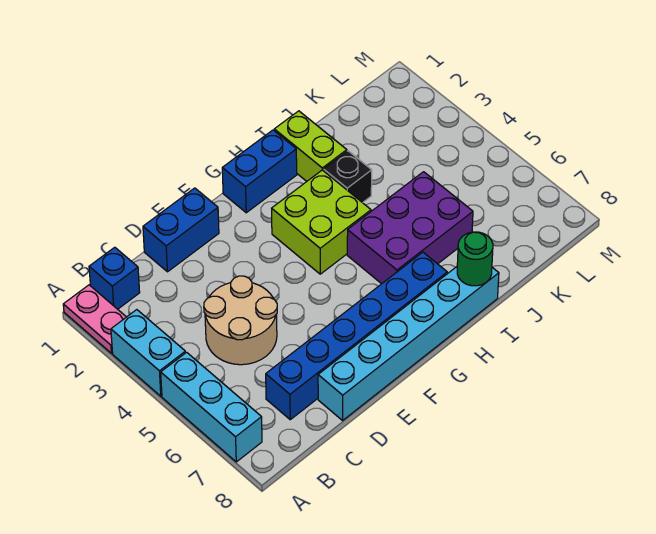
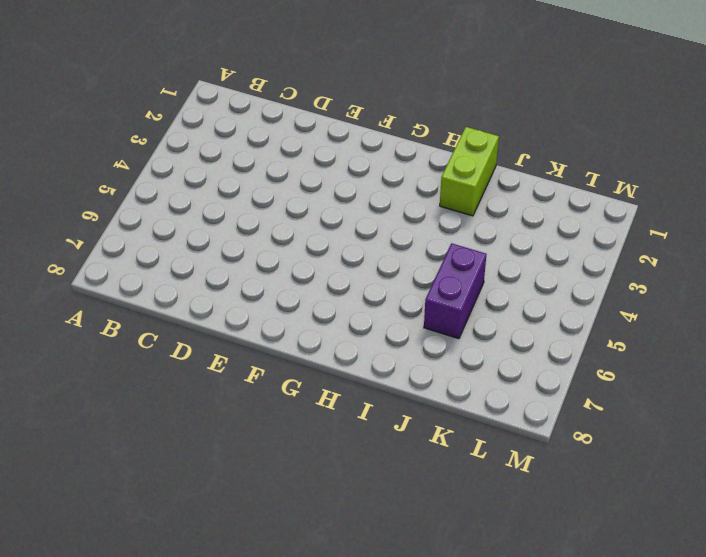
purple 1x2 brick [424,243,486,339] -> purple 2x3 brick [347,172,473,284]
none -> pink 1x2 plate [63,285,126,353]
none -> cyan 1x2 brick [111,310,186,396]
none -> cyan 1x3 brick [161,352,262,462]

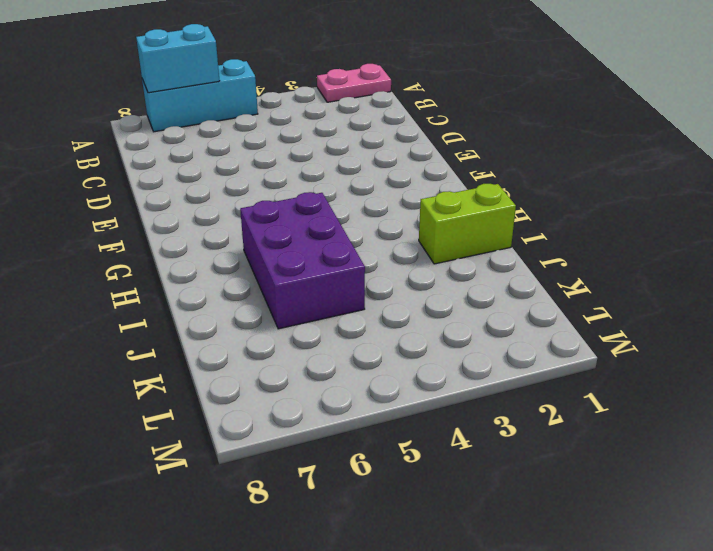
cyan 1x2 brick [136,24,220,93] -> cyan 1x2 brick moved to [111,310,186,396]
none -> blue 1x1 brick [89,247,140,309]
none -> tan 2x2 round brick [204,276,277,365]
none -> blue 1x6 brick [266,252,447,420]

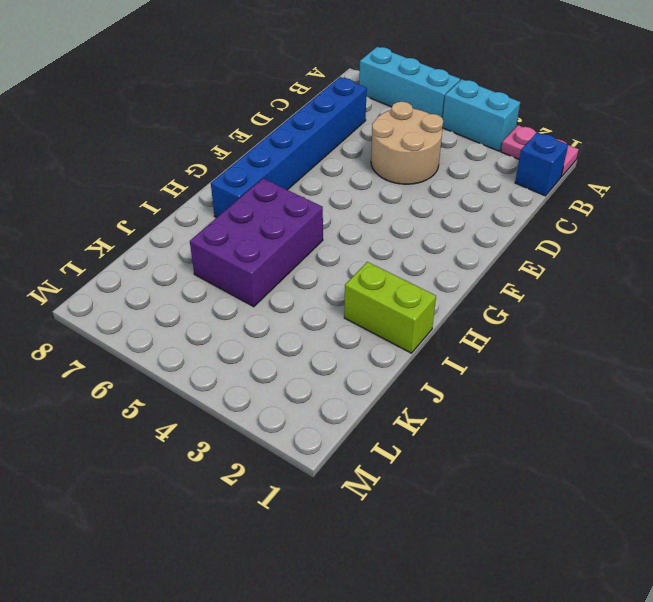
none -> blue 1x2 brick [143,188,219,272]
none -> cyan 1x6 brick [318,267,499,420]
none -> blue 1x2 brick [222,130,297,213]

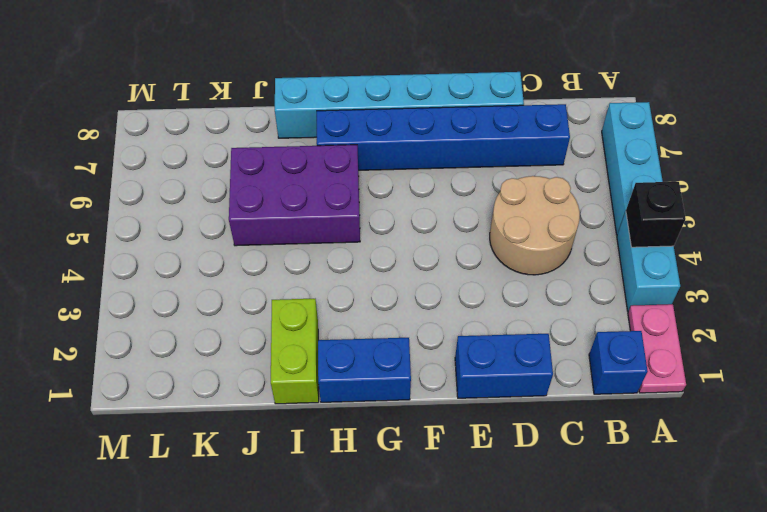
black 1x1 brick [626,182,686,247] -> black 1x1 brick moved to [324,151,372,203]
none -> lime 2x2 brick [272,170,371,274]
none -> green 1x1 round brick [457,232,493,286]

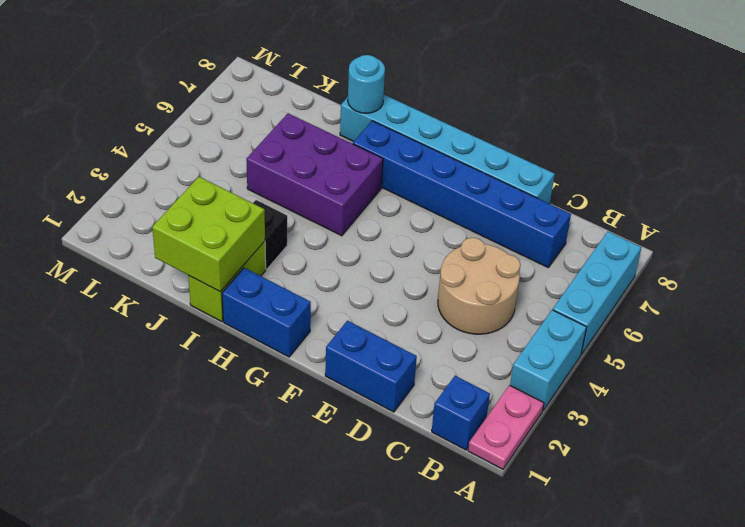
lime 2x2 brick [152,177,265,292] -> lime 2x2 brick moved to [272,170,371,274]
cyan 1x1 round brick [348,55,385,113] -> green 1x1 round brick [457,232,493,286]

